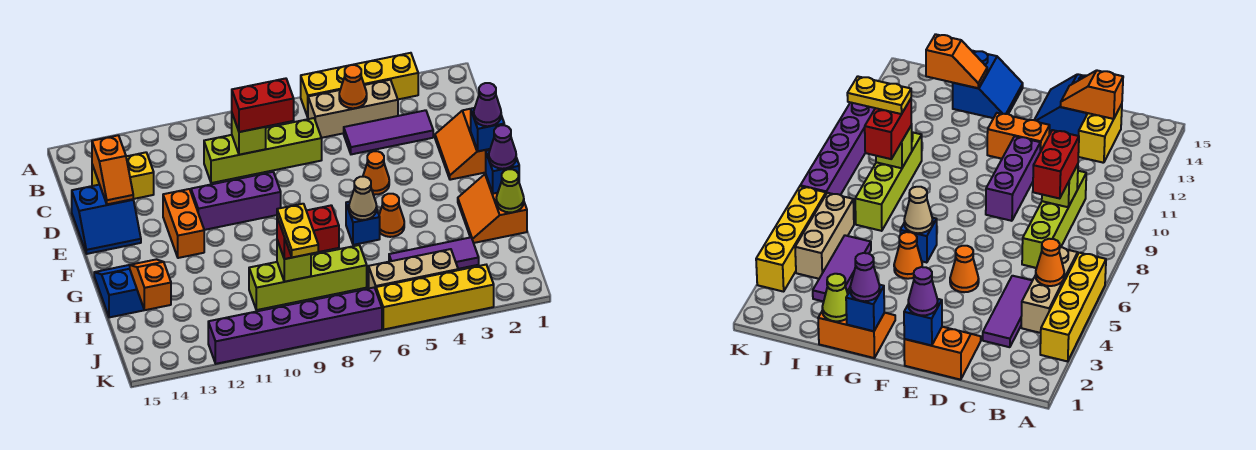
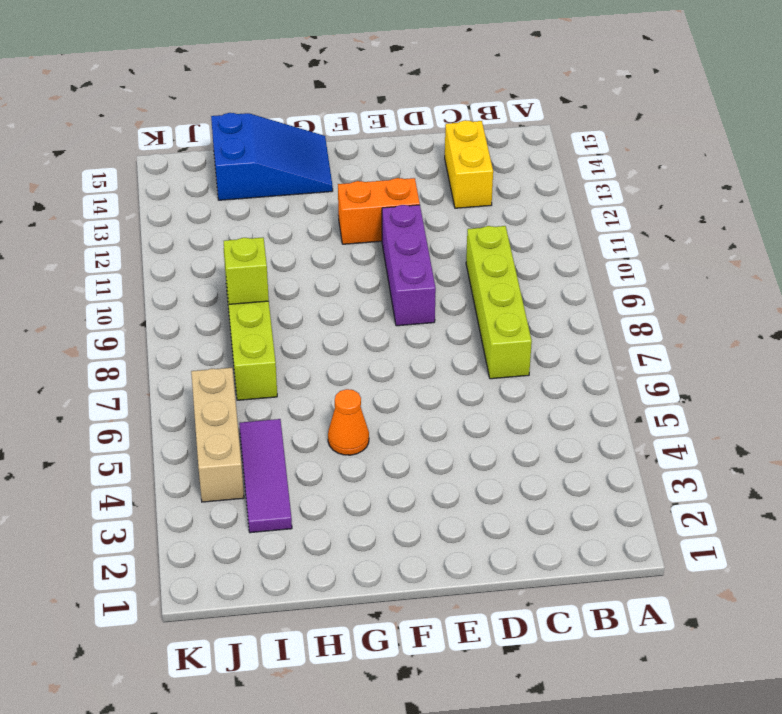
blue 2x3 slope [211,113,333,200] -> blue 2x2 slope [94,265,144,317]
none -> yellow 1x4 brick [301,53,418,117]
none -> tan 1x3 brick [308,80,398,138]
none -> purple 1x3 tile [344,110,433,154]
none -> orange 2x2 slope [435,109,490,180]

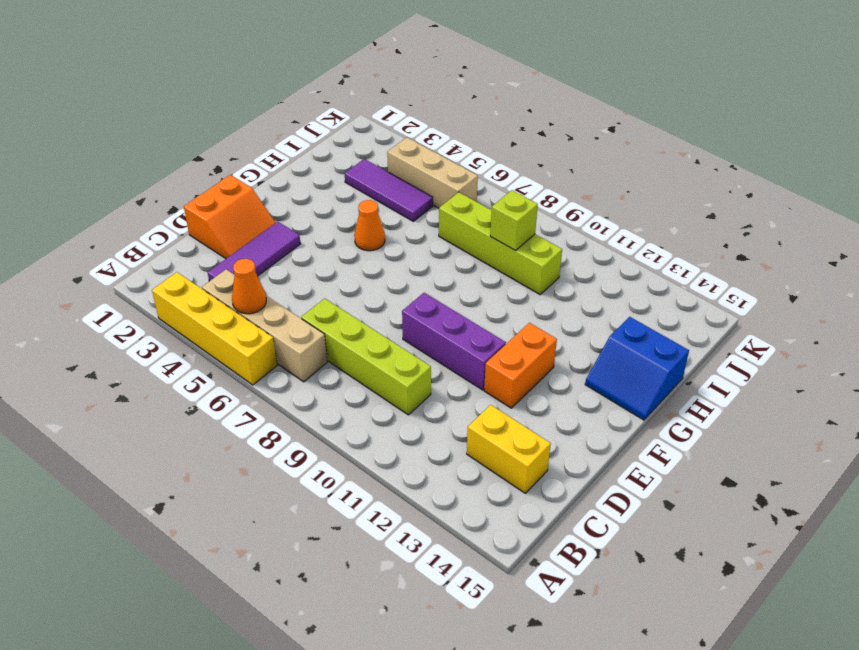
tan 1x4 brick [202,269,327,382] -> tan 1x3 brick [308,80,398,138]
purple 1x3 tile [208,222,300,281] -> purple 1x3 tile turned to [344,110,433,154]
none -> blue 2x2 slope [72,185,141,254]
none -> orange 1x1 cone [363,151,389,195]
none -> orange 2x2 slope [458,174,527,243]
none -> blue 1x1 brick [346,202,380,245]

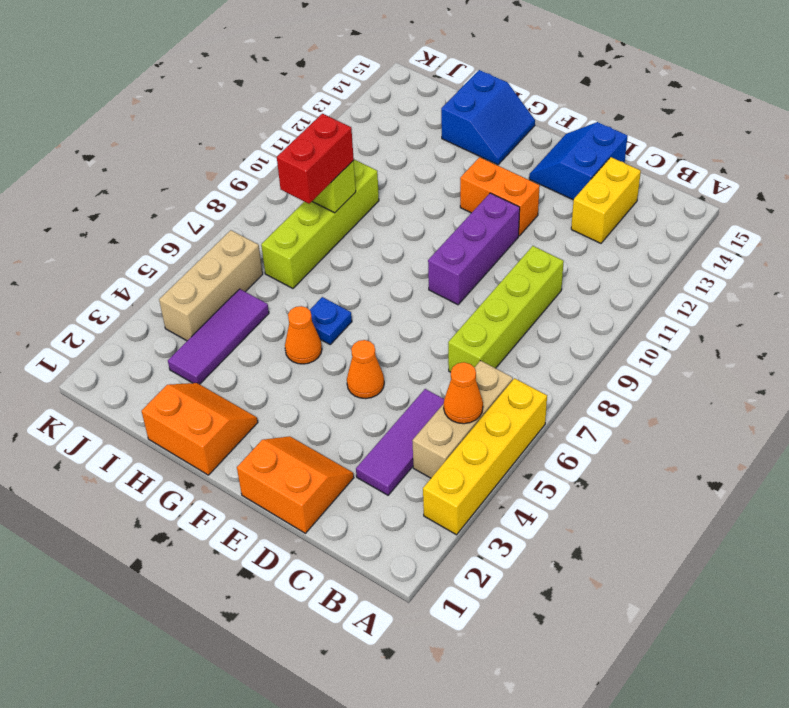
blue 1x1 plate [310,297,352,344] -> blue 1x1 brick [346,202,380,245]
none -> yellow 1x4 brick [376,265,494,330]
none -> purple 1x6 brick [208,287,382,364]
none -> lime 1x1 brick [232,114,266,155]
none -> orange 1x2 slope [92,135,133,204]

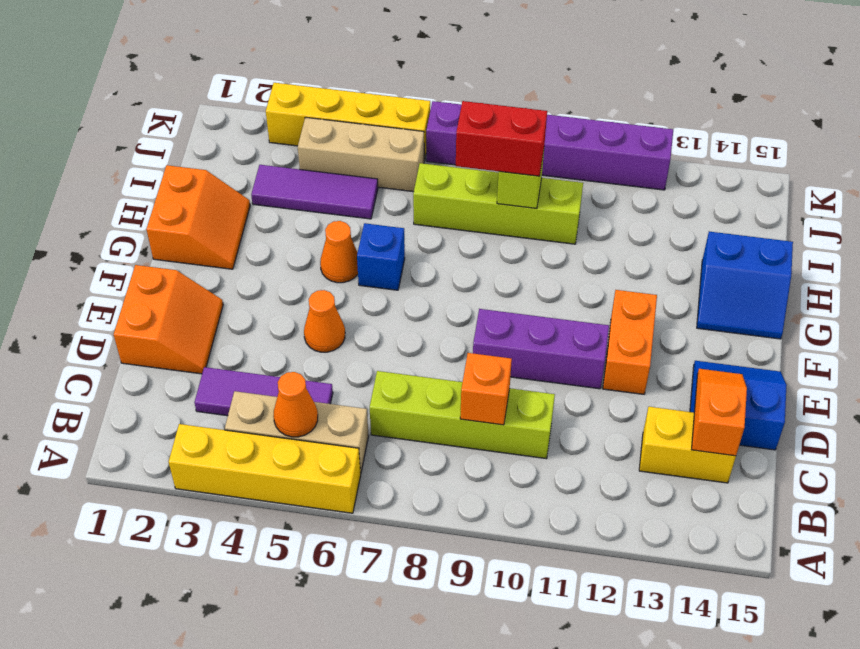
orange 1x1 brick [460,353,512,425] -> lime 1x1 brick [232,114,266,155]
none -> blue 1x1 brick [471,108,504,151]
none -> blue 1x1 brick [486,150,519,194]
none -> tan 1x1 cone [349,177,377,220]
none -> lime 1x1 cone [496,169,524,212]

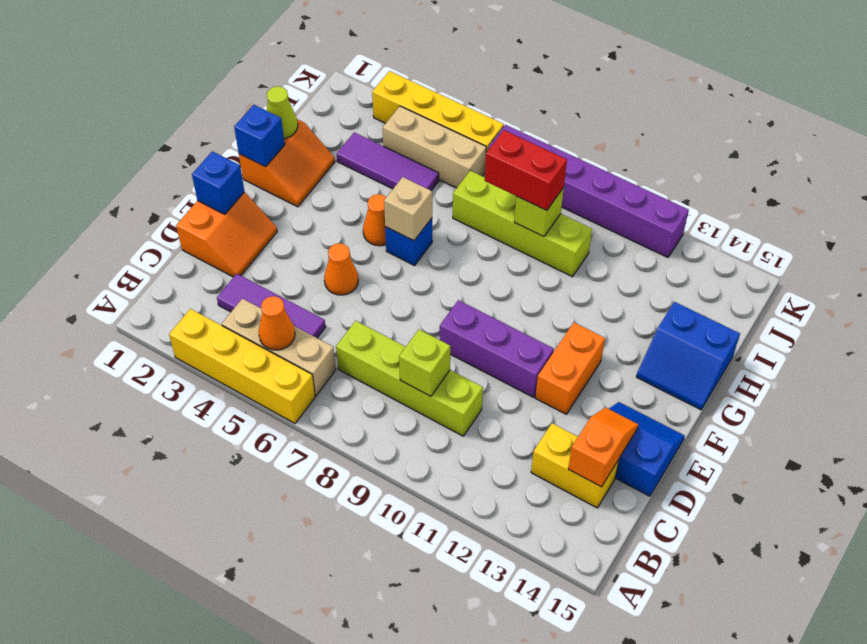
tan 1x1 brick [384,177,432,241] -> tan 1x1 cone [349,177,377,220]
none -> orange 1x2 slope [130,259,171,310]
none -> red 1x2 brick [232,78,294,132]
none -> purple 1x1 cone [474,83,501,126]
none -> purple 1x1 cone [489,125,516,169]

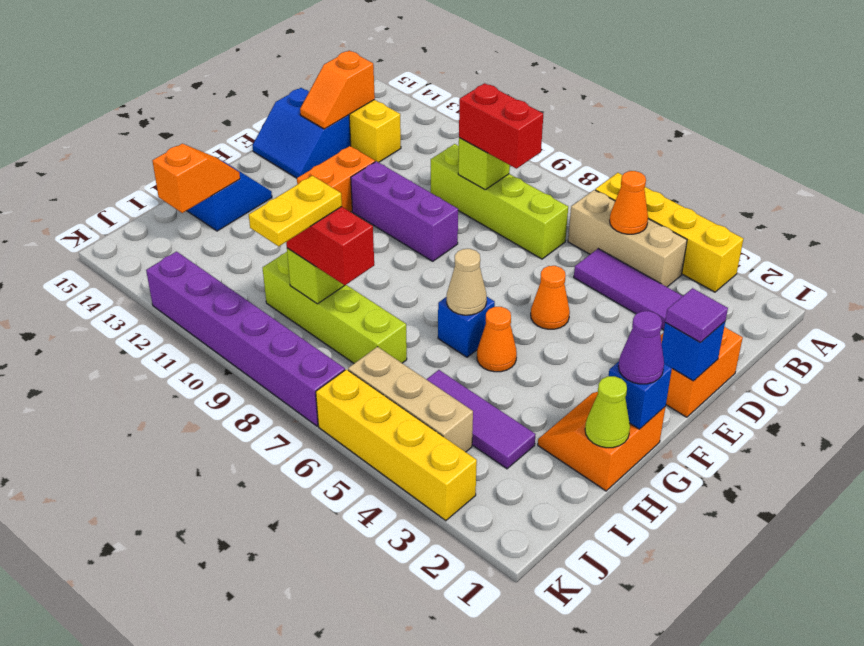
purple 1x1 tile [665,288,728,342] -> purple 1x1 cone [474,83,501,126]

